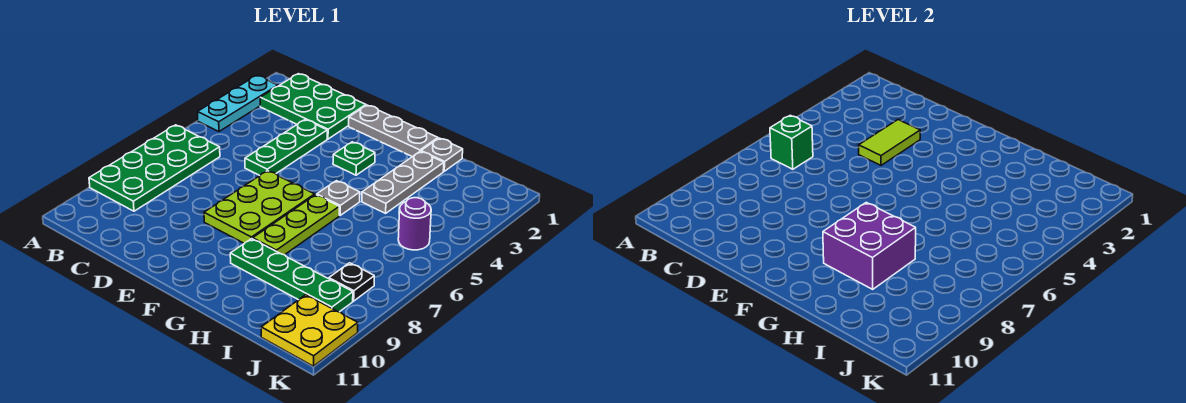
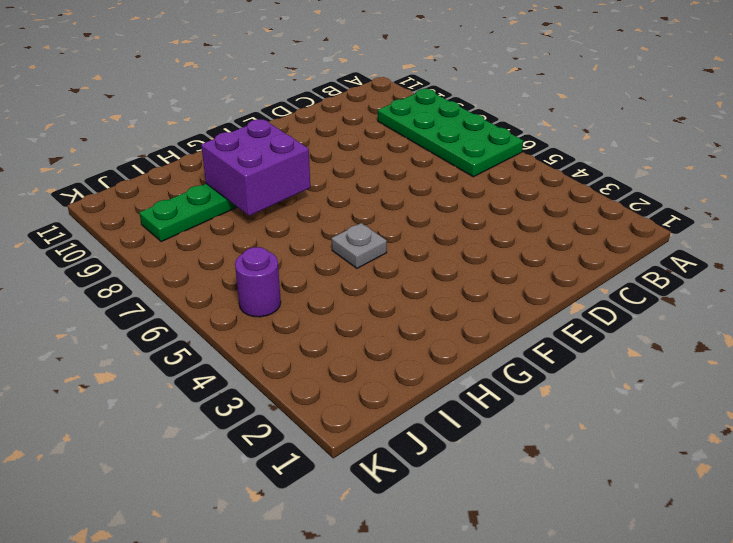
none -> cyan 1x3 plate [197,75,278,132]
none -> green 2x3 plate [260,74,366,139]
none -> green 1x3 plate [245,120,327,176]

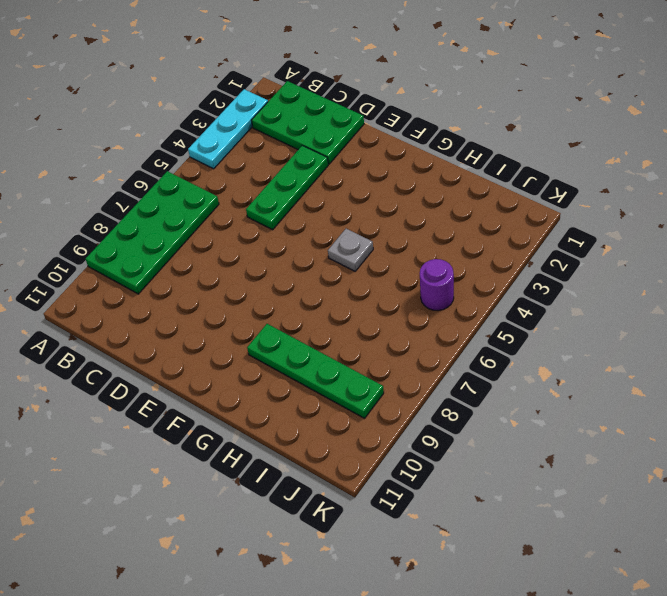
none -> grey 1x3 plate [349,105,438,157]
none -> lime 2x3 plate [204,171,315,243]
none -> green 1x1 plate [333,142,375,175]

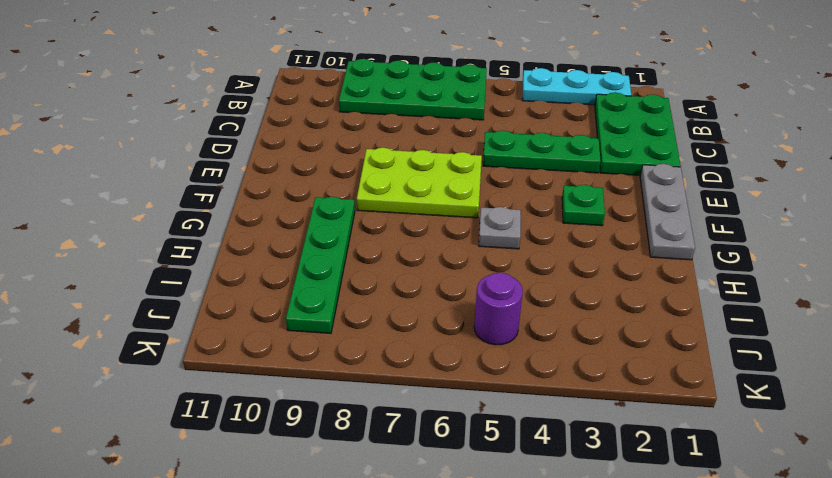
none -> lime 1x3 plate [253,195,339,255]
none -> grey 1x1 plate [421,138,463,171]
none -> grey 1x3 plate [362,151,444,213]

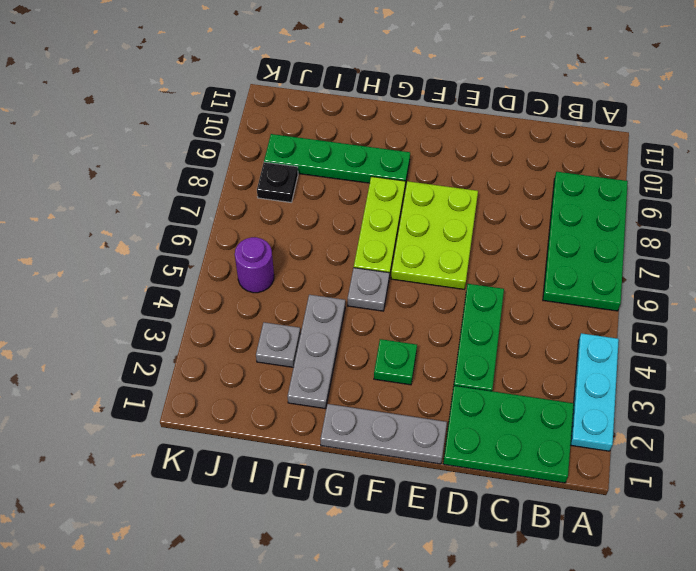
grey 1x1 plate [256,322,301,367] -> grey 1x1 plate moved to [421,138,463,171]
none -> yellow 2x2 plate [261,295,358,366]
none -> green 1x1 brick [770,115,813,169]
none -> lime 1x2 tile [859,120,920,165]

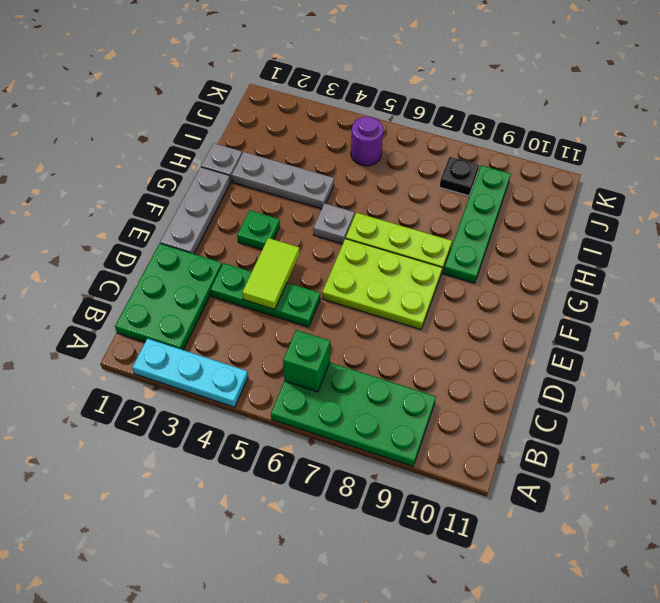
lime 1x2 tile [242,238,299,309] -> lime 1x2 tile turned to [859,120,920,165]
none -> yellow 2x2 plate [261,295,358,366]
none -> purple 2x2 brick [823,202,916,289]

